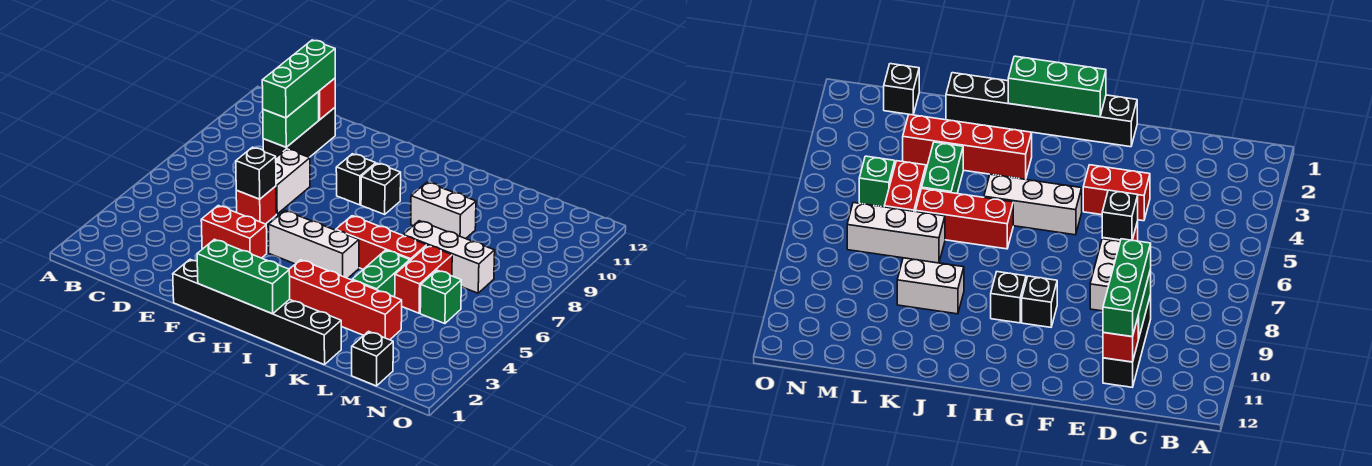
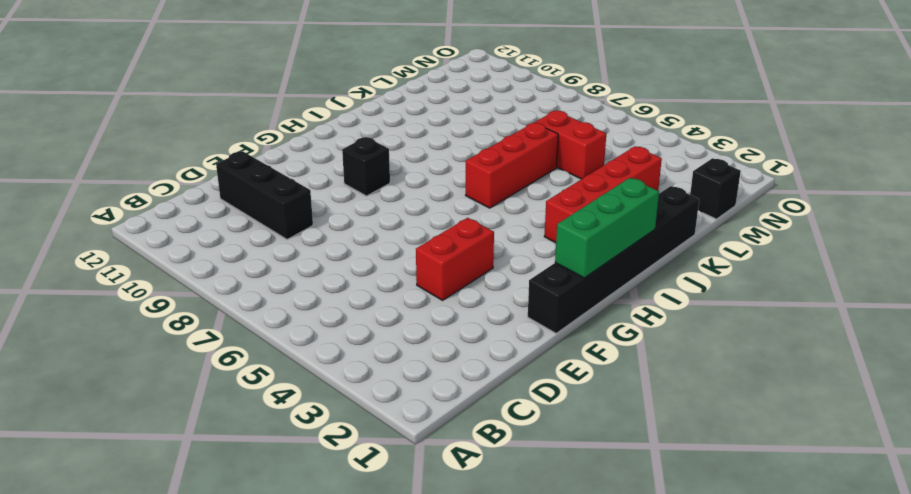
none -> red 1x1 brick [236,186,276,224]
none -> white 1x2 brick [276,149,310,214]
none -> white 1x3 brick [268,211,359,278]

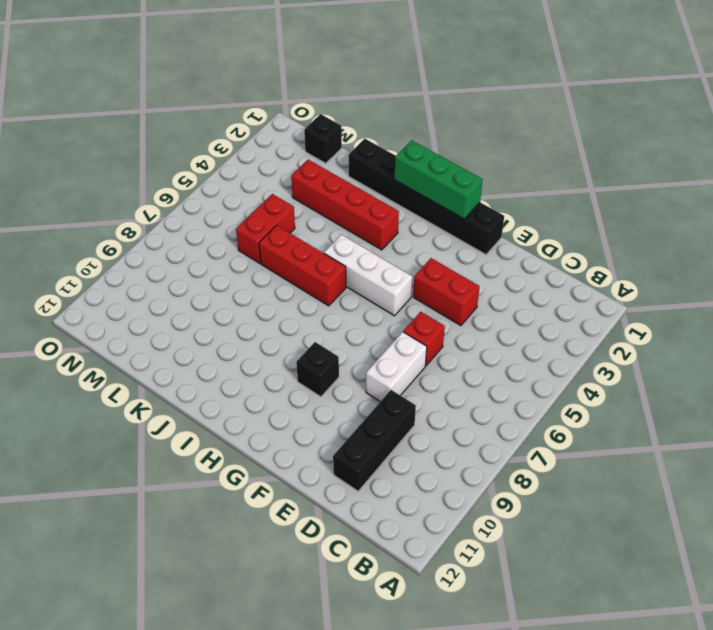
none -> black 1x1 brick [361,163,401,214]
none -> white 1x2 brick [411,182,476,239]
none -> green 1x2 brick [352,250,410,297]

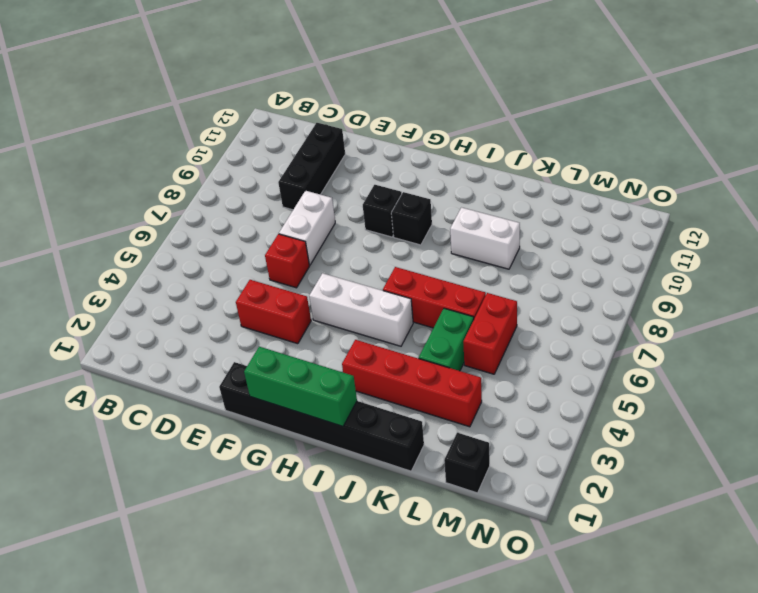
none -> white 1x3 brick [403,221,495,293]
none -> green 1x1 brick [420,270,461,324]
none -> green 1x2 brick [263,92,319,147]

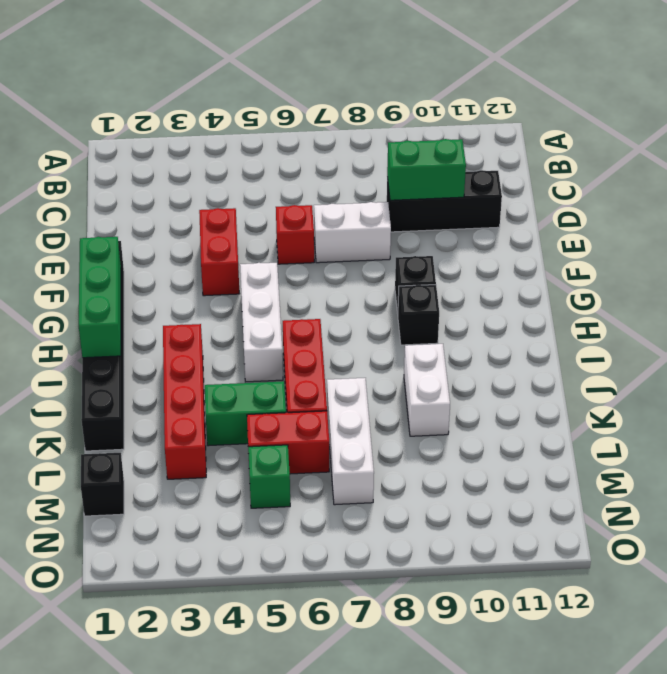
none -> red 1x1 brick [318,78,335,120]
none -> black 1x1 brick [236,147,276,199]
none -> green 1x3 brick [262,40,335,118]

